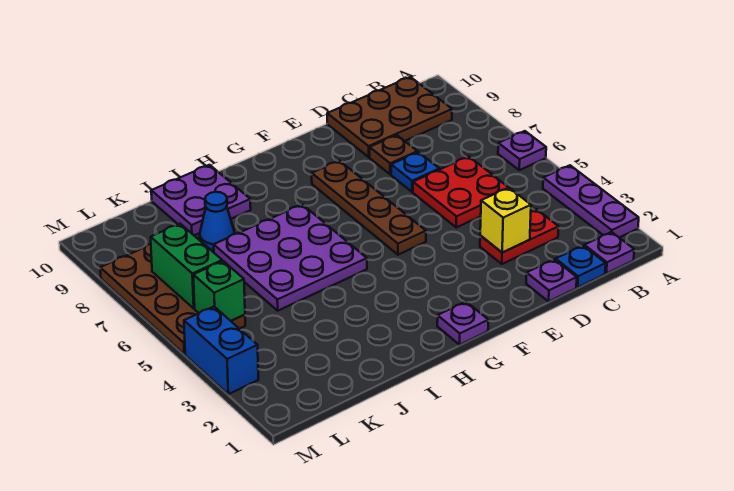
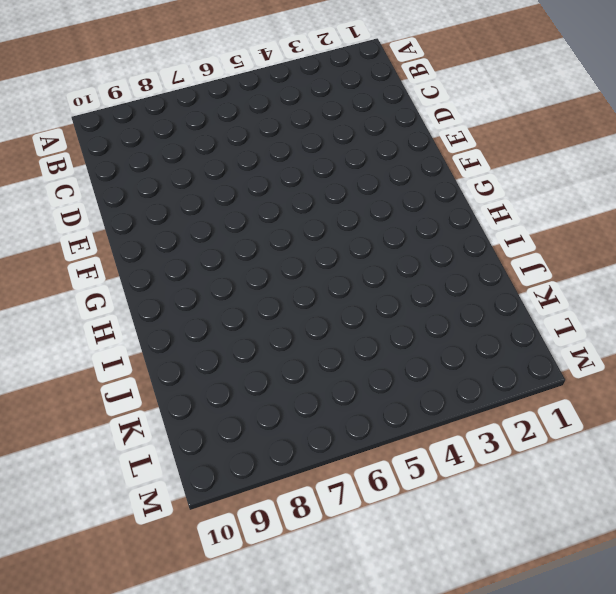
none -> purple 1x3 plate [543,165,639,238]
none -> purple 1x1 plate [498,131,546,170]
none -> purple 1x1 plate [584,232,634,274]

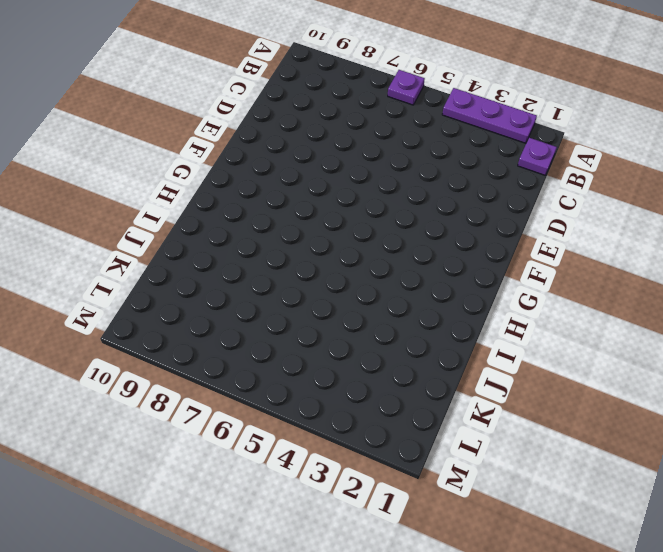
none -> brown 2x3 plate [327,77,452,157]
none -> blue 1x1 plate [556,246,606,287]
none -> red 1x2 plate [480,209,559,264]

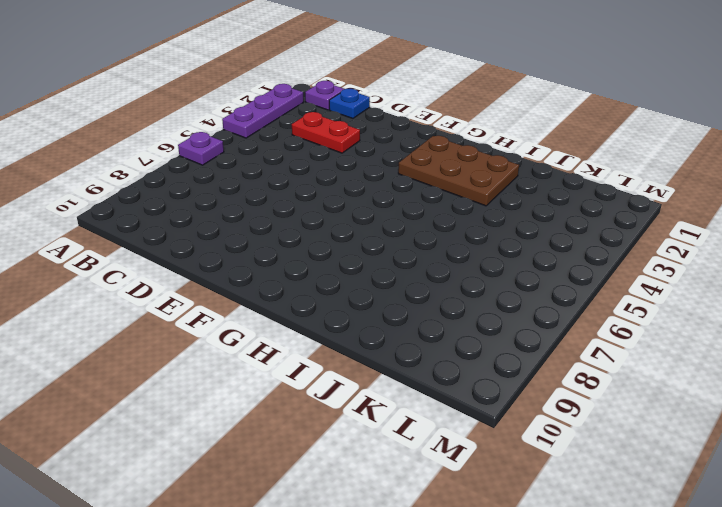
brown 2x3 plate [398,136,519,206] -> brown 2x3 plate moved to [327,77,452,157]
none -> red 2x2 plate [413,157,508,227]
none -> purple 1x1 plate [526,259,577,301]
none -> blue 1x1 plate [391,152,439,192]

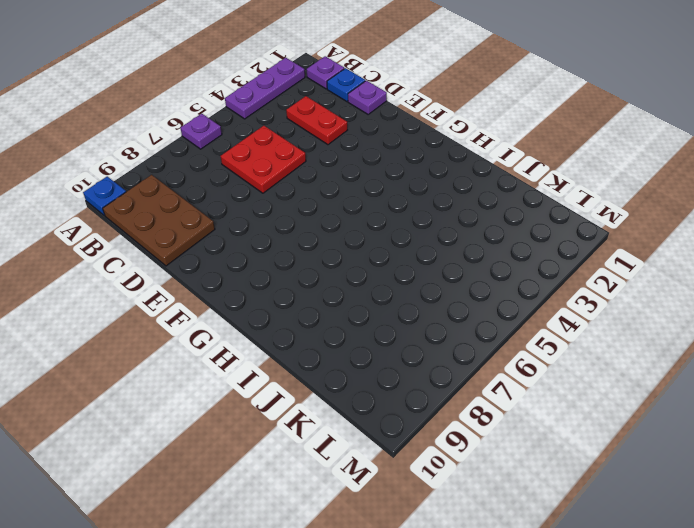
blue 1x1 plate [83,176,126,215] -> blue 1x1 plate moved to [391,152,439,192]
none -> brown 1x1 plate [370,135,417,174]
none -> brown 1x4 plate [312,161,426,255]
none -> purple 1x1 plate [437,302,488,345]

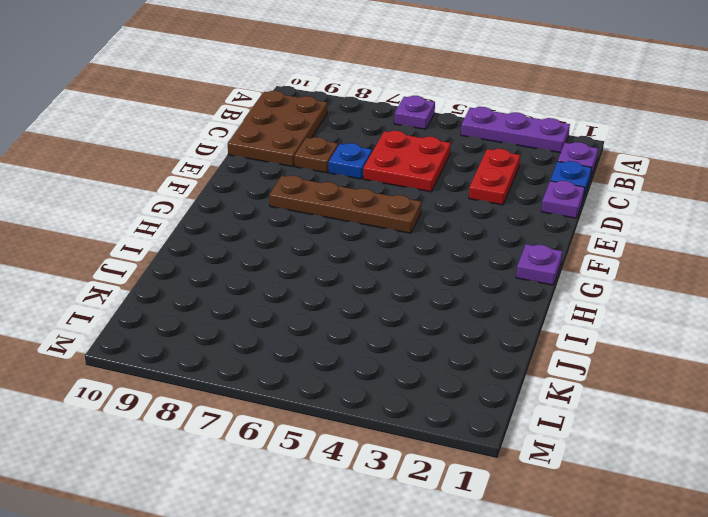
none -> purple 3x3 plate [214,205,367,311]
none -> purple 2x2 plate [151,165,251,235]
none -> blue 1x1 cone [200,192,235,250]

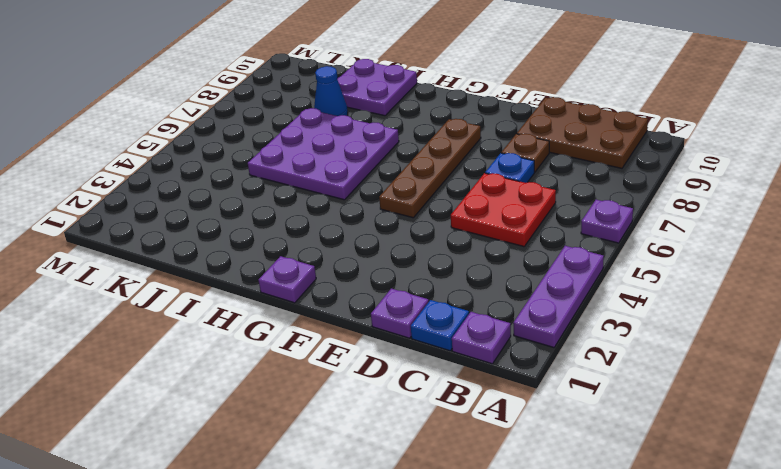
none -> red 1x2 plate [480,209,559,264]
none -> brown 2x4 plate [100,244,245,354]
none -> blue 1x2 brick [184,307,258,394]

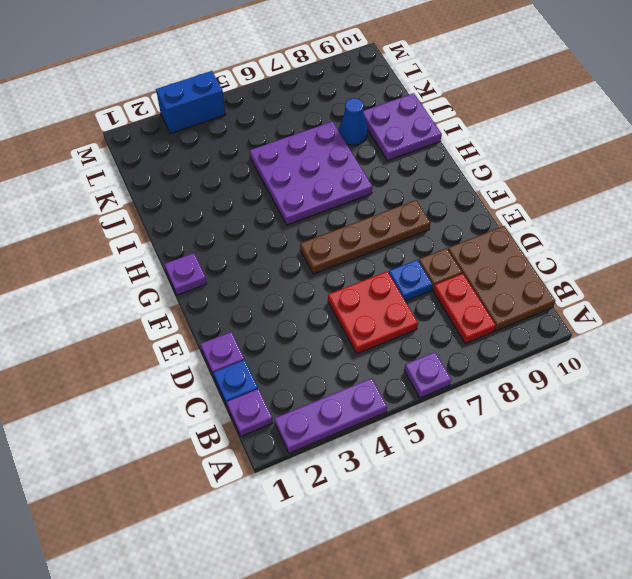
red 1x2 plate [433,274,496,343] -> red 1x2 plate moved to [480,209,559,264]
none -> brown 2x4 plate [100,244,245,354]
none -> yellow 1x1 brick [480,187,531,252]
none -> green 1x1 brick [193,261,245,321]

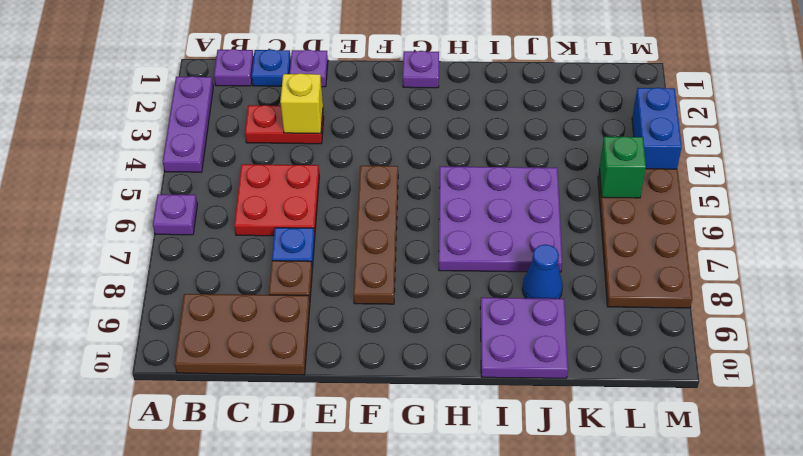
none -> green 1x2 brick [151,224,222,308]

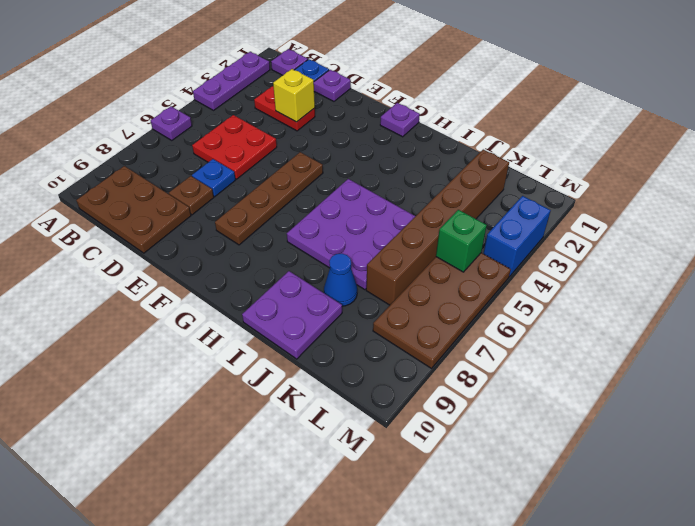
brown 1x6 brick [366,150,509,305] -> none
none -> green 1x2 brick [151,224,222,308]

